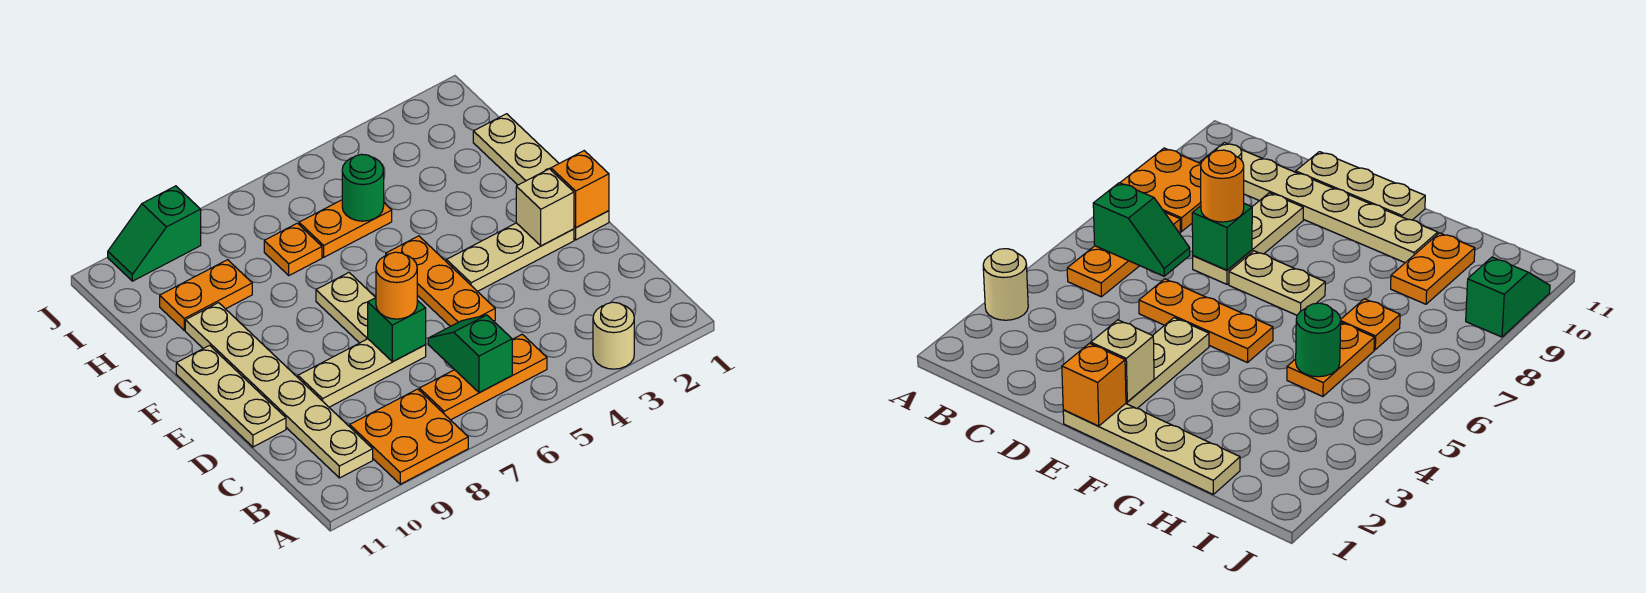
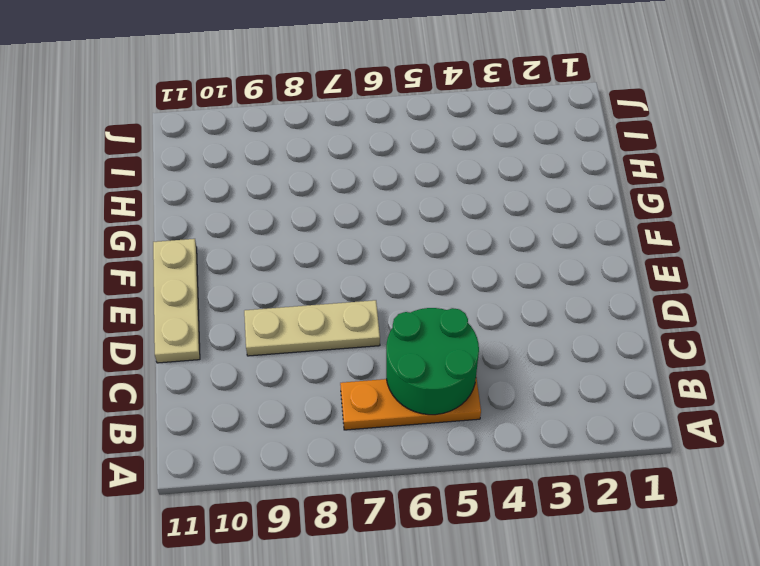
green 2x2 round brick [386,308,479,415] -> green 1x2 slope [428,315,512,393]
none -> tan 1x1 round brick [593,302,634,369]
none -> orange 2x2 plate [350,389,468,484]
none -> tan 1x6 plate [185,303,373,478]

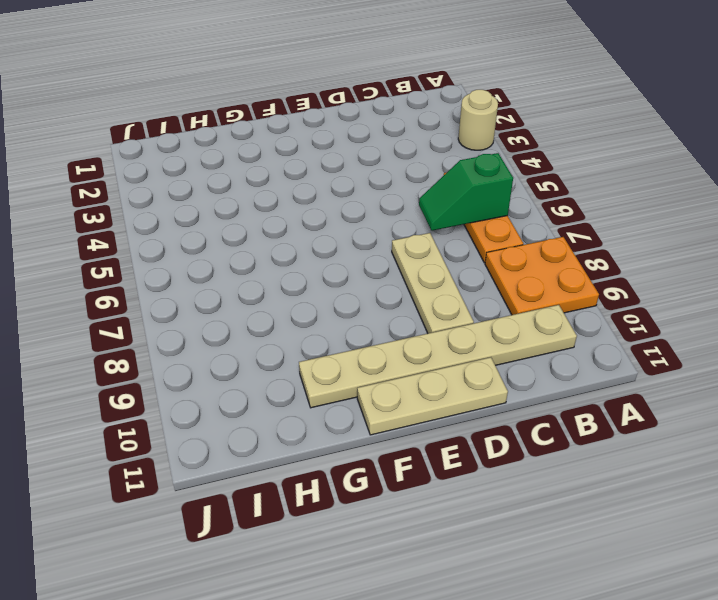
none -> orange 1x3 plate [386,236,495,327]
none -> tan 1x4 plate [473,114,609,240]
none -> tan 1x3 plate [446,223,574,291]

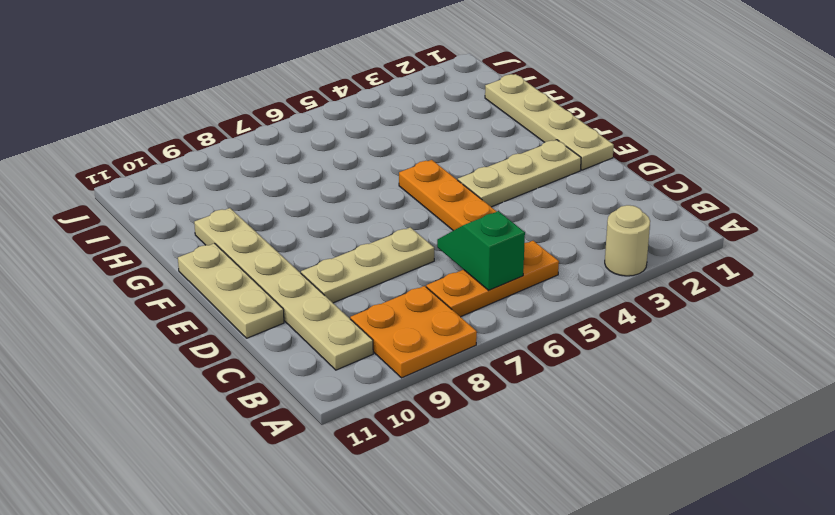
none -> tan 1x2 plate [316,273,376,343]
none -> orange 1x2 plate [299,200,392,257]
none -> orange 1x1 plate [264,223,322,275]

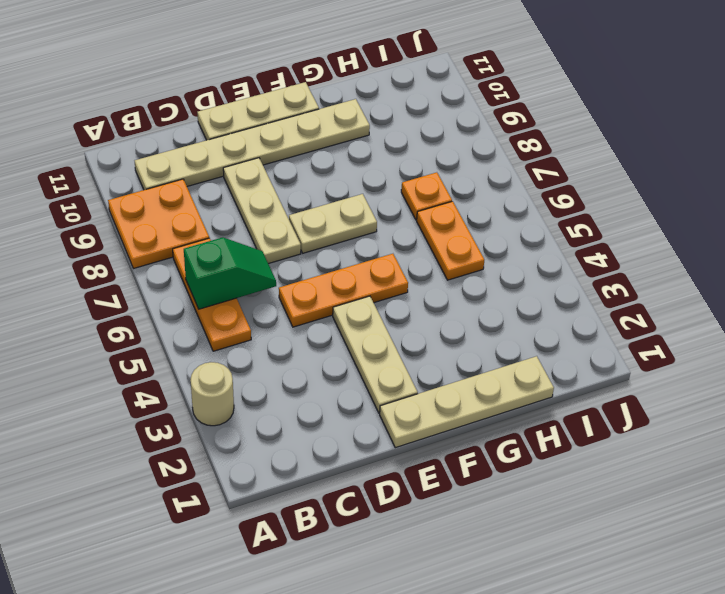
none -> orange 1x2 plate [160,260,252,330]
none -> green 1x2 slope [108,186,201,281]
none -> green 1x1 brick [368,298,426,362]

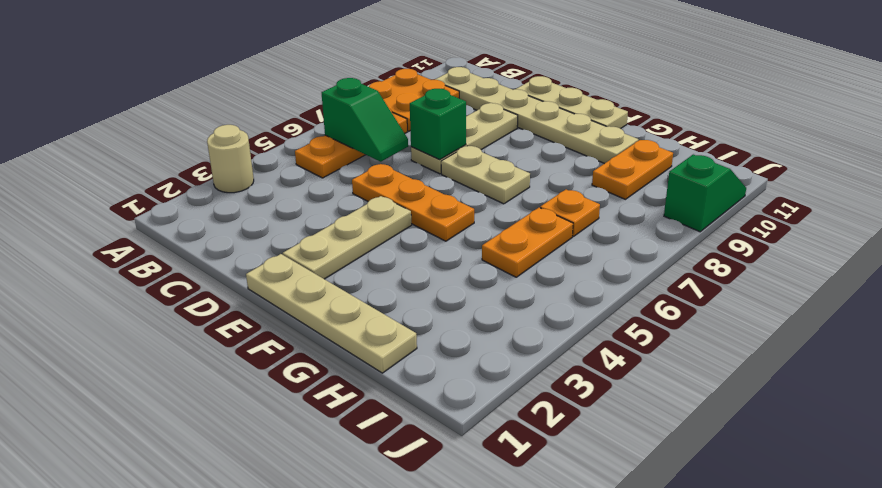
none -> orange 1x1 brick [551,151,609,228]
none -> tan 1x1 brick [516,169,574,246]
none -> green 1x1 round brick [342,154,384,221]

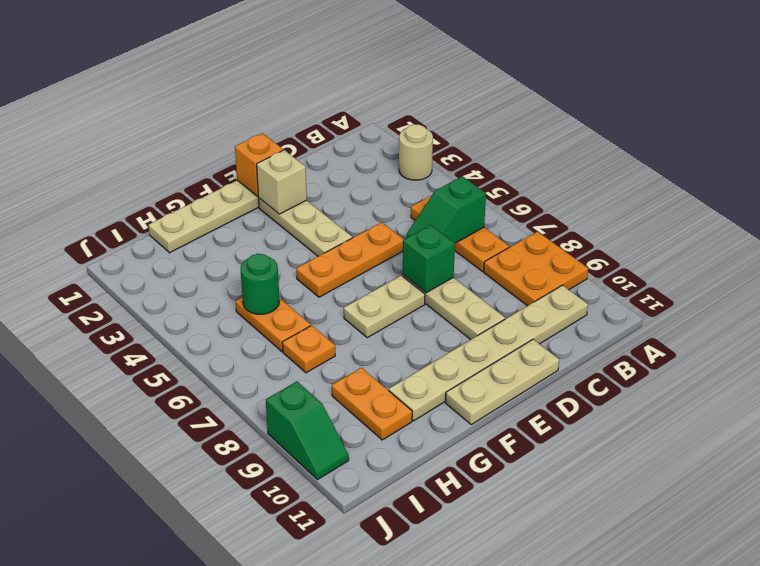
none -> orange 1x1 round brick [376,252,417,319]

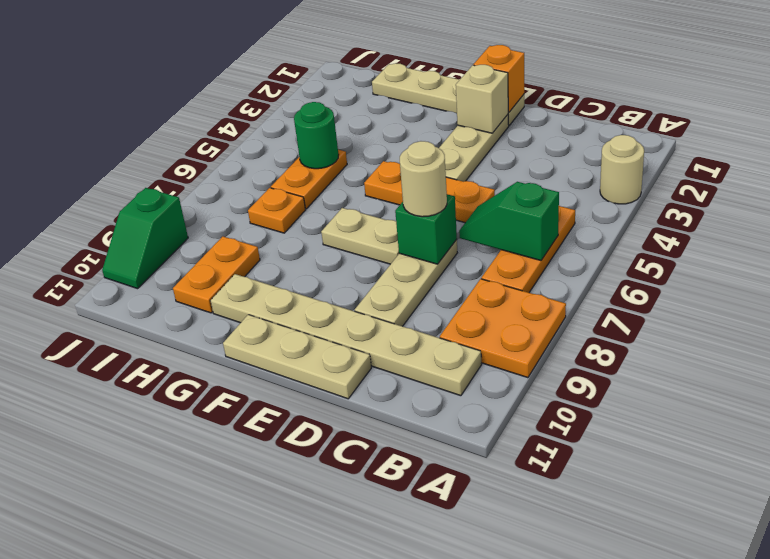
tan 1x1 round brick [400,141,447,217] -> orange 1x1 round brick [376,252,417,319]

